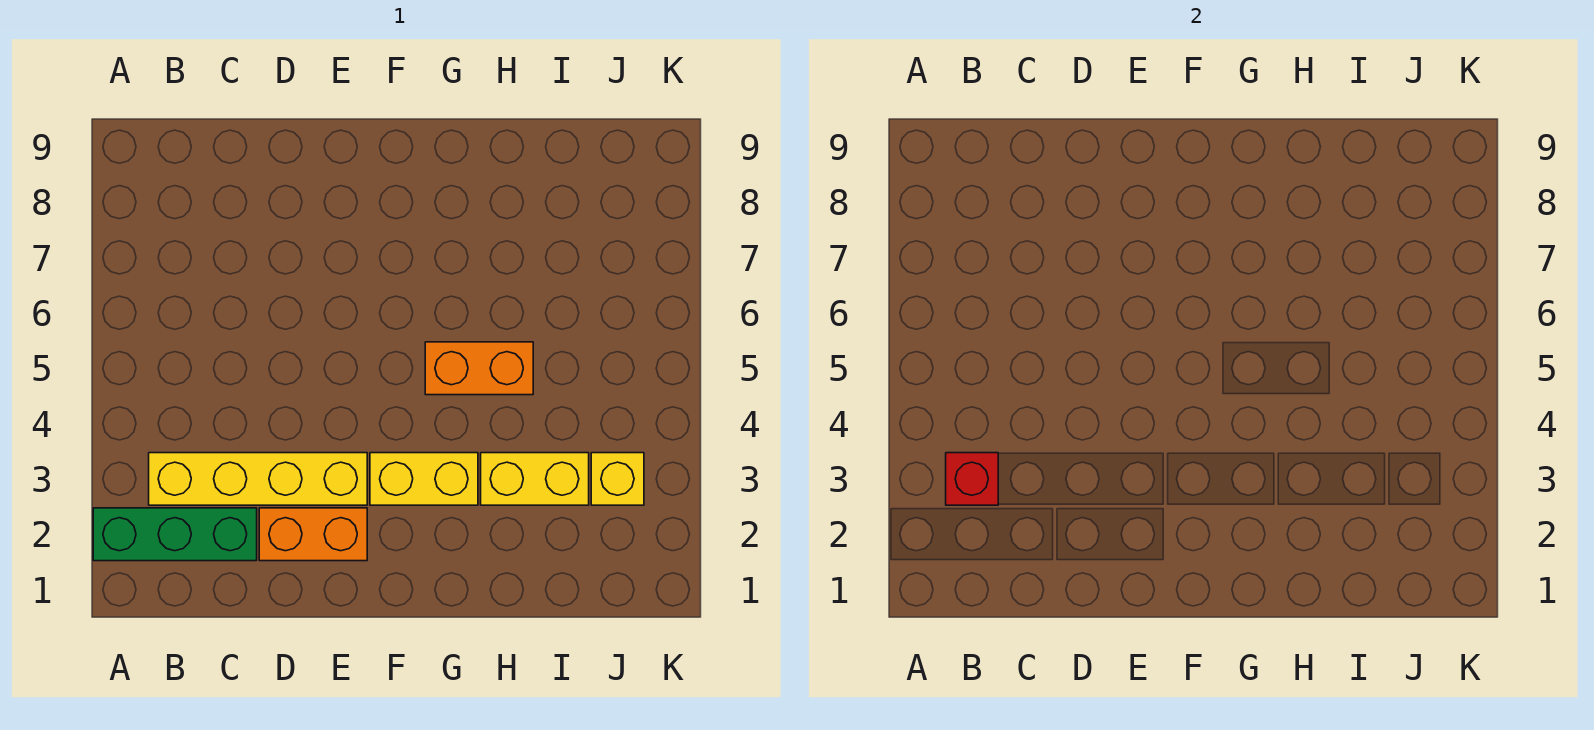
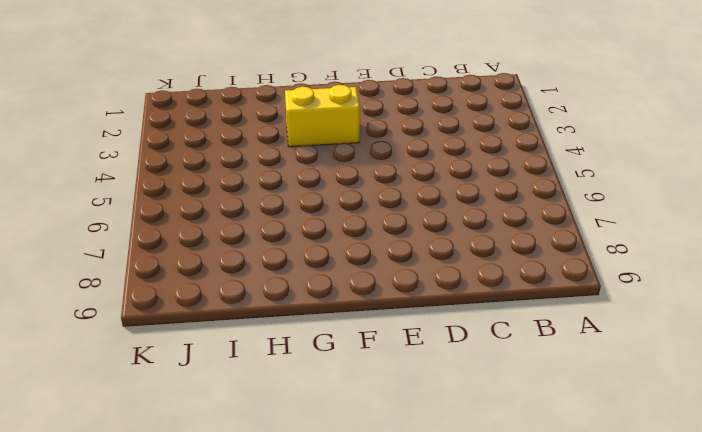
none -> green 1x3 brick [93,508,257,561]
none -> yellow 1x4 brick [149,453,367,505]

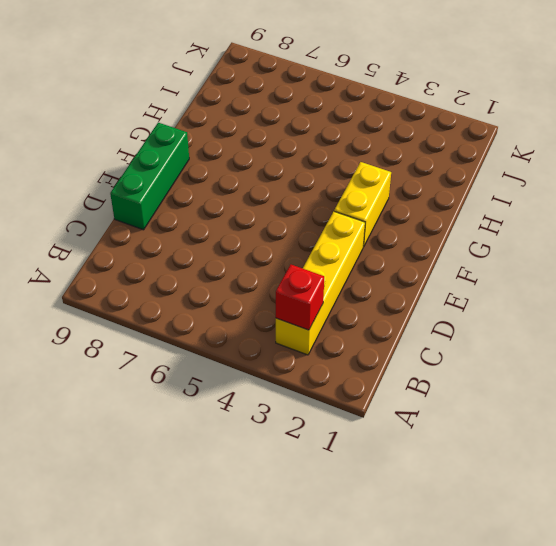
green 1x3 brick [110,123,189,230] -> green 1x3 brick moved to [93,508,257,561]
none -> orange 1x2 brick [259,508,367,561]
none -> orange 1x2 brick [425,342,533,395]

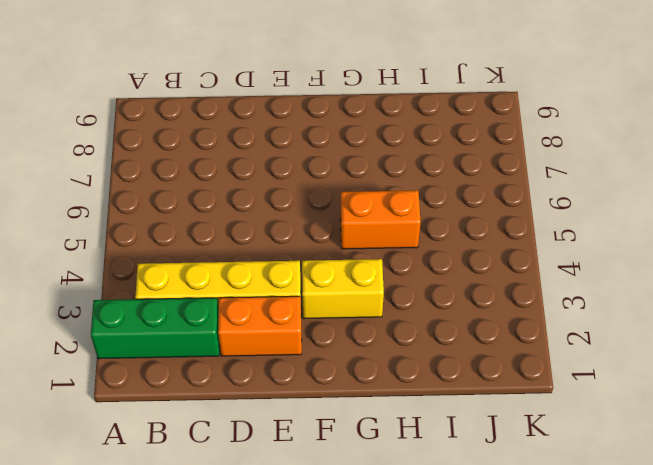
none -> yellow 1x2 brick [481,453,589,505]
none -> yellow 1x1 brick [591,453,644,505]

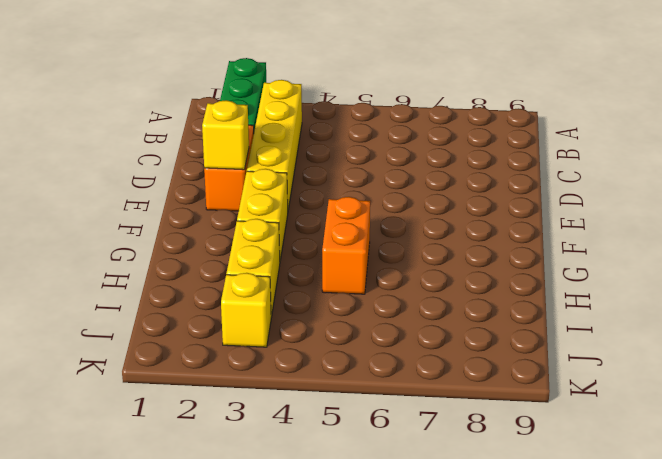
yellow 1x1 brick [202,100,249,170] -> none
none -> red 1x1 brick [946,453,998,505]

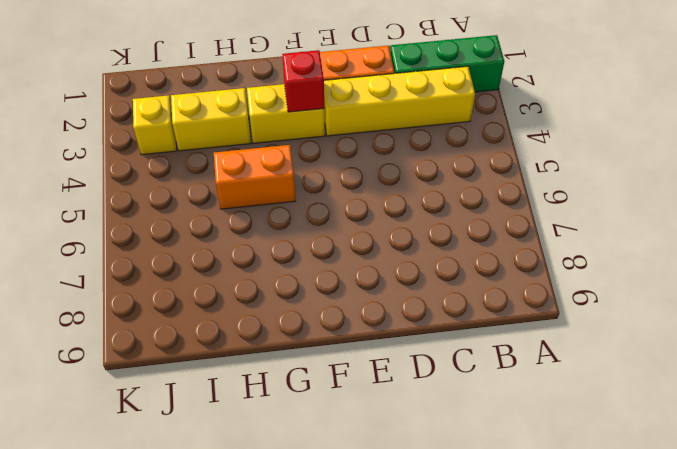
red 1x1 brick [282,50,324,112] -> red 1x1 brick moved to [946,453,998,505]

